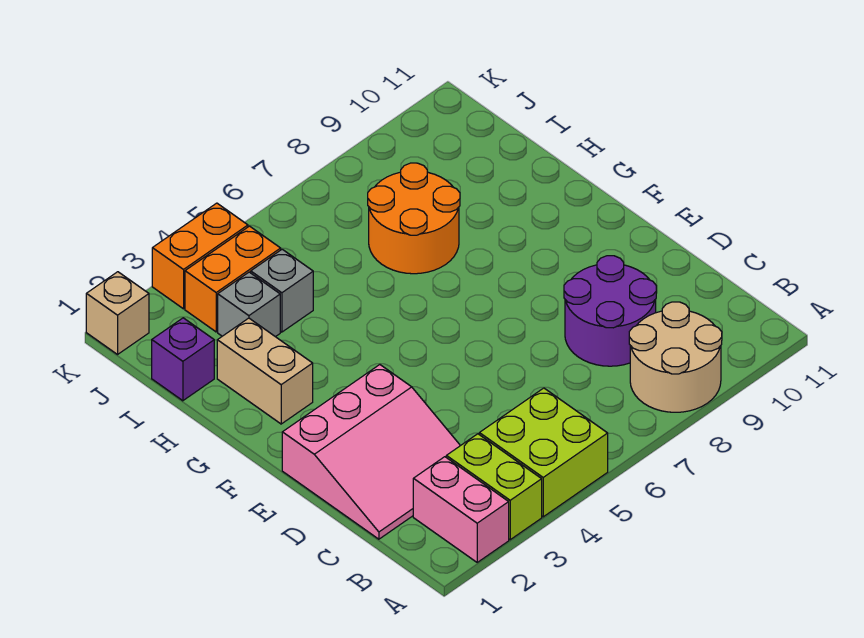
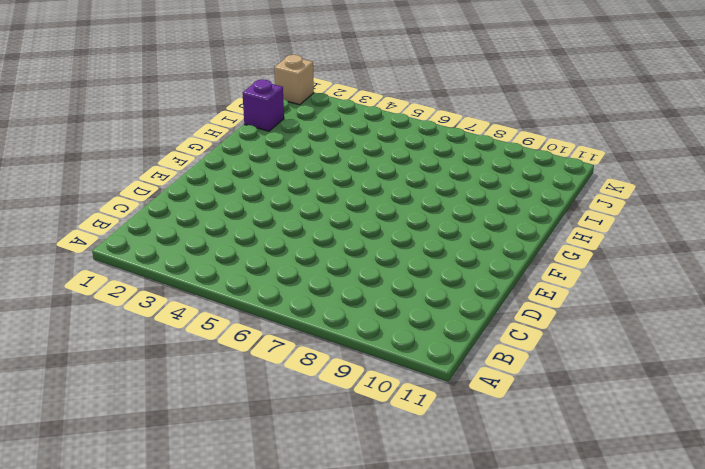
none -> pink 1x2 brick [413,457,509,562]
none -> lime 1x2 brick [446,434,542,540]
none -> lime 2x2 brick [479,388,608,517]

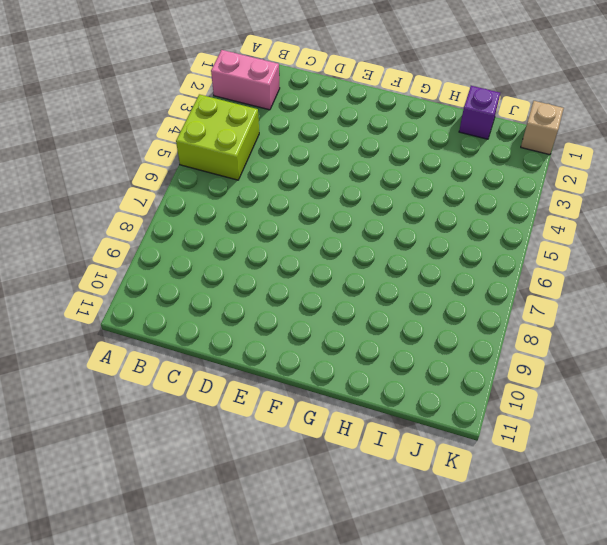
none -> lime 1x2 brick [446,434,542,540]
none -> tan 2x2 round brick [629,302,722,412]
none -> pink 3x3 slope [282,365,460,539]

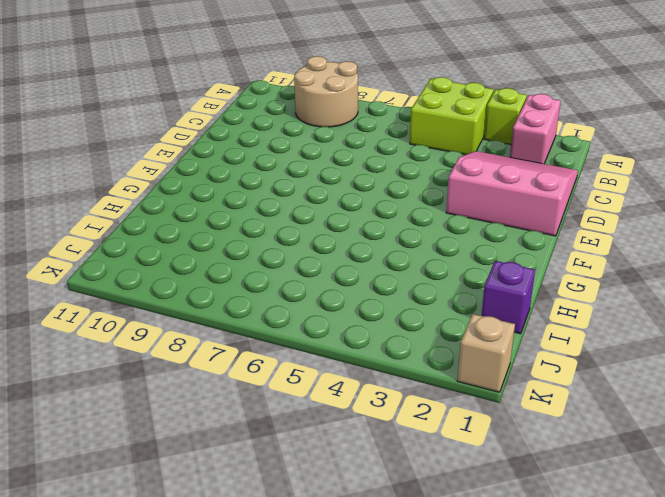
lime 1x1 brick [484,88,527,144] -> lime 1x2 brick [446,434,542,540]
none -> purple 2x2 round brick [564,256,657,366]
none -> tan 1x2 brick [217,318,313,424]
none -> orange 2x2 round brick [368,163,460,274]

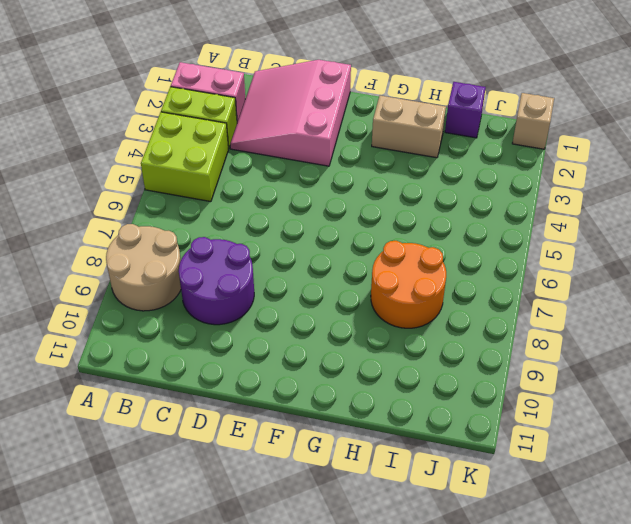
none -> grey 1x1 brick [218,272,280,337]
none -> grey 1x1 brick [251,249,313,332]
none -> orange 1x2 brick [185,226,281,332]

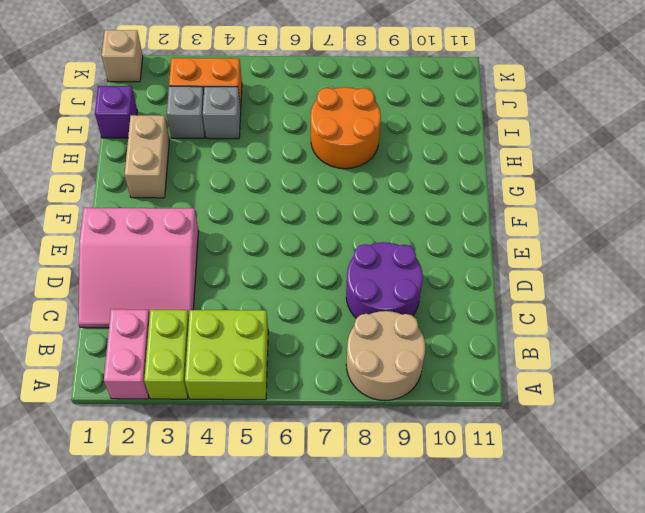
none -> orange 1x2 brick [152,203,248,309]

